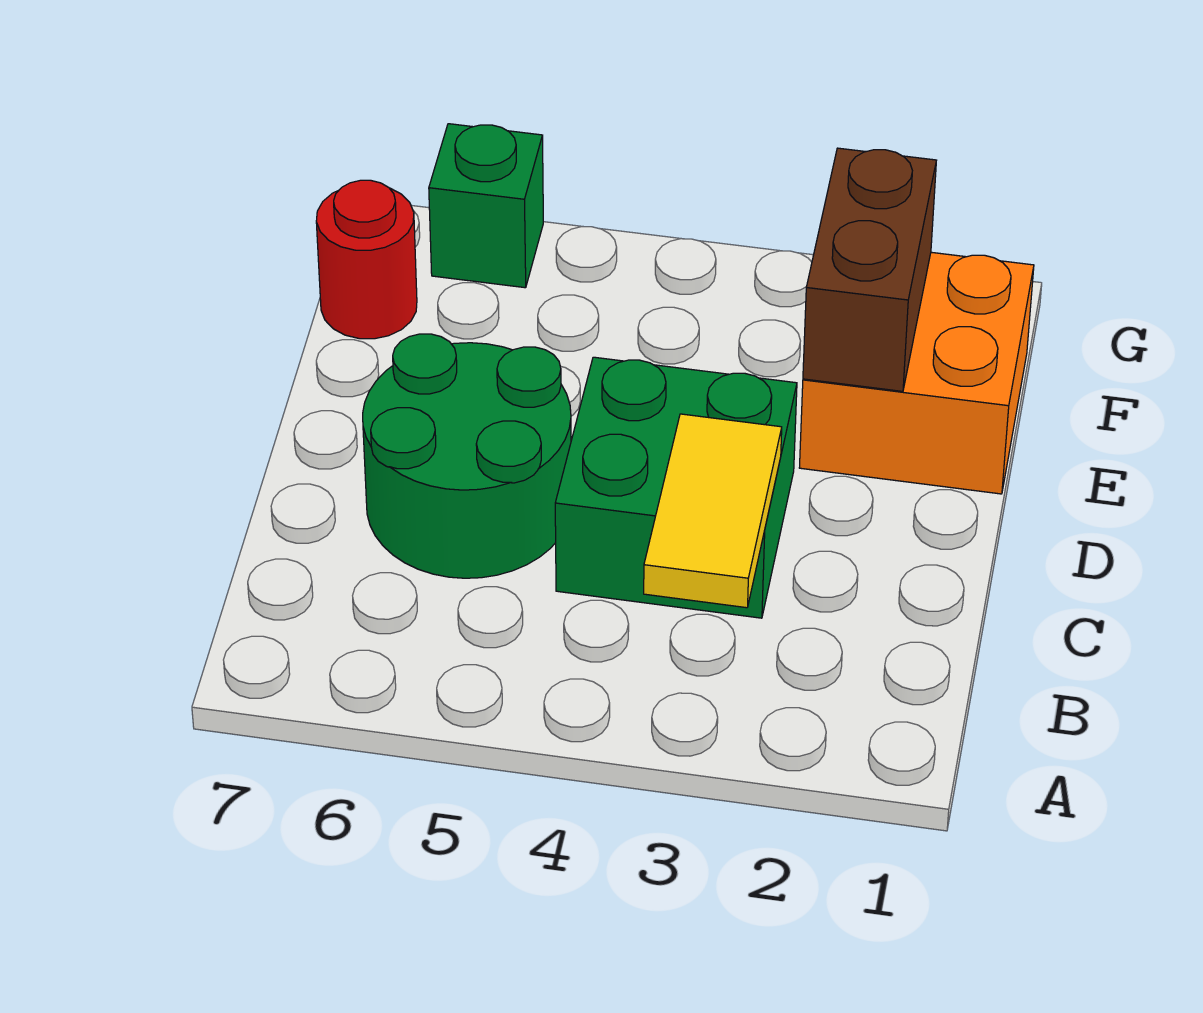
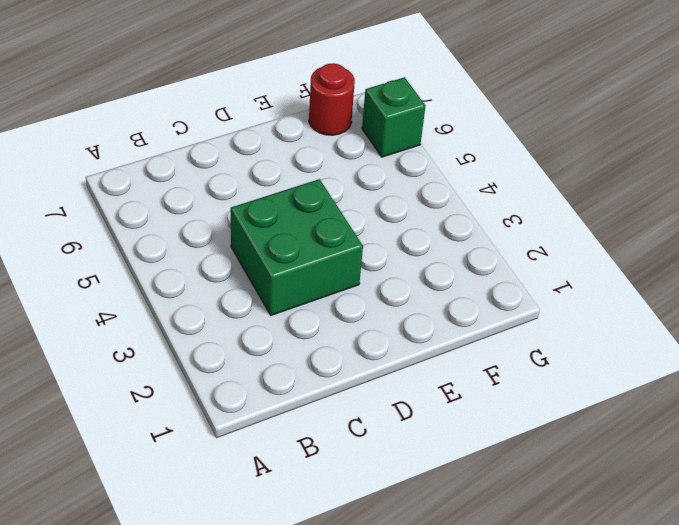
none -> green 2x2 round brick [363,334,571,578]
none -> orange 2x2 brick [799,252,1034,494]

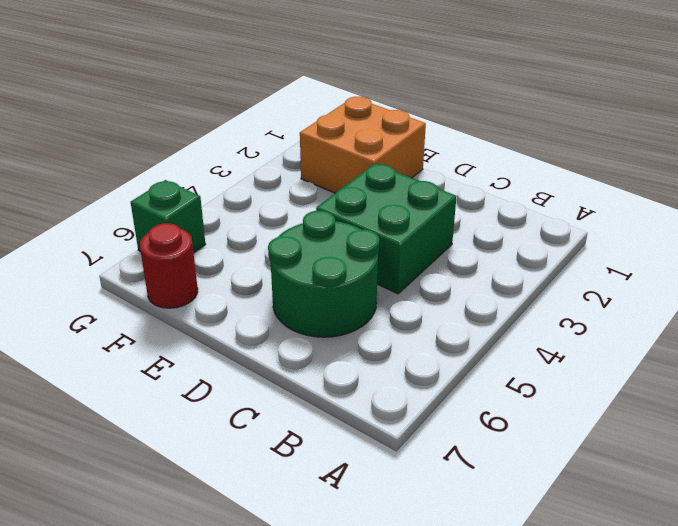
none -> yellow 1x2 tile [644,414,782,608]
none -> brown 1x2 brick [803,148,936,391]

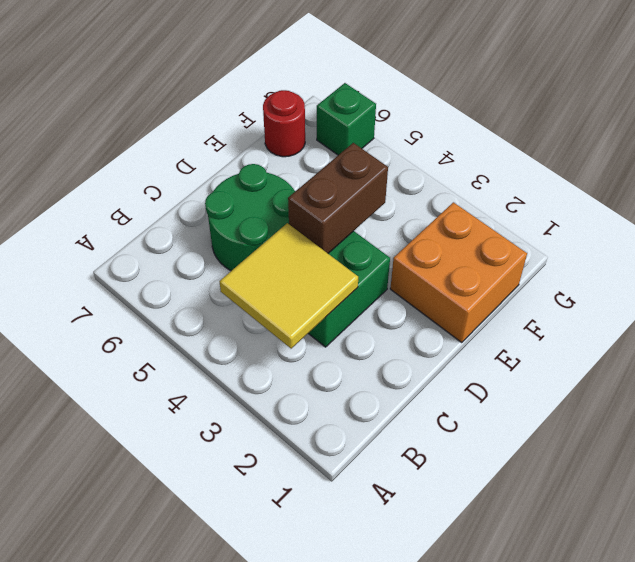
yellow 2x2 tile [219,223,358,349] -> yellow 1x2 tile [644,414,782,608]
brown 1x2 brick [288,143,388,253] -> brown 1x2 brick moved to [803,148,936,391]

